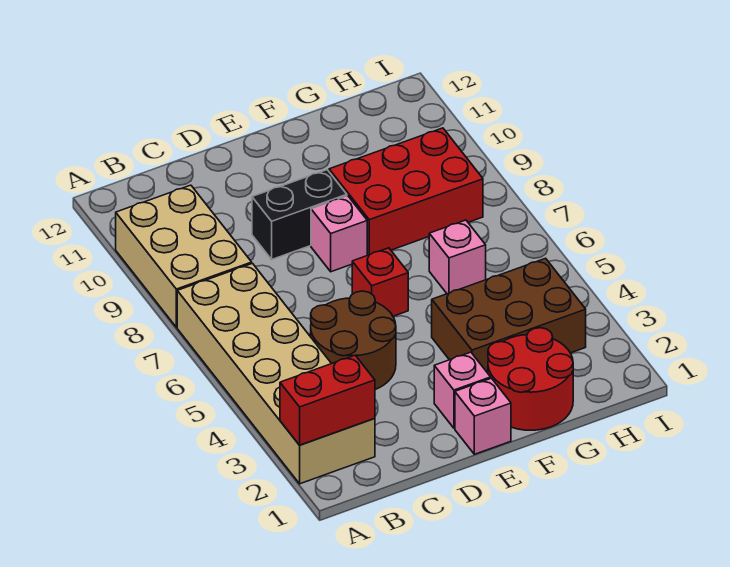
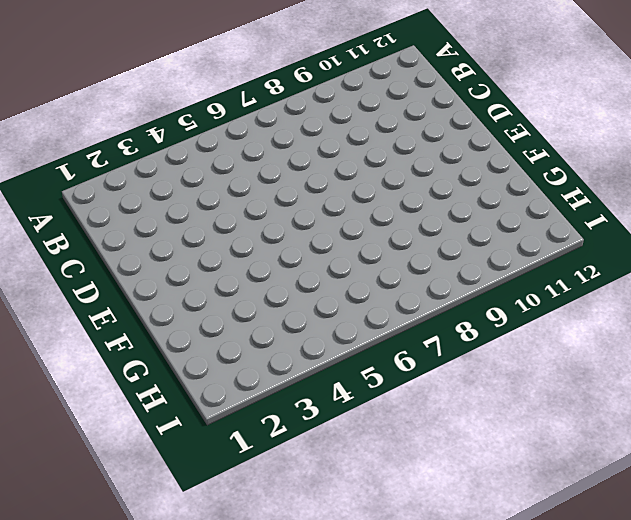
none -> tan 2x6 brick [177,264,375,484]
none -> tan 2x3 brick [116,185,252,327]
none -> brown 2x2 round brick [311,291,396,390]

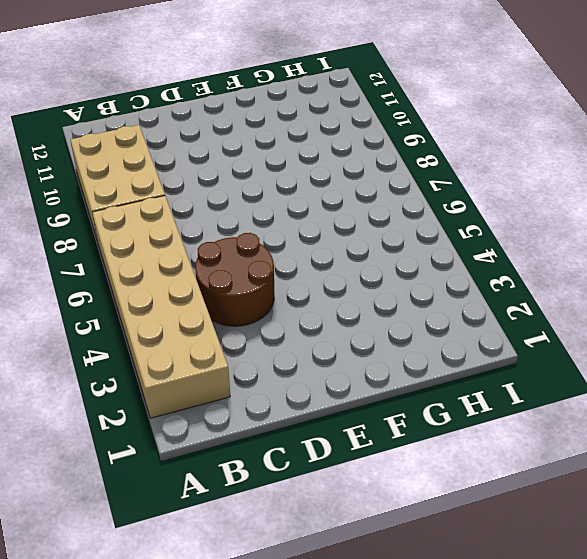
none -> black 1x2 brick [252,170,347,259]
none -> pink 1x1 brick [455,378,511,454]
none -> pink 1x1 brick [434,352,491,428]

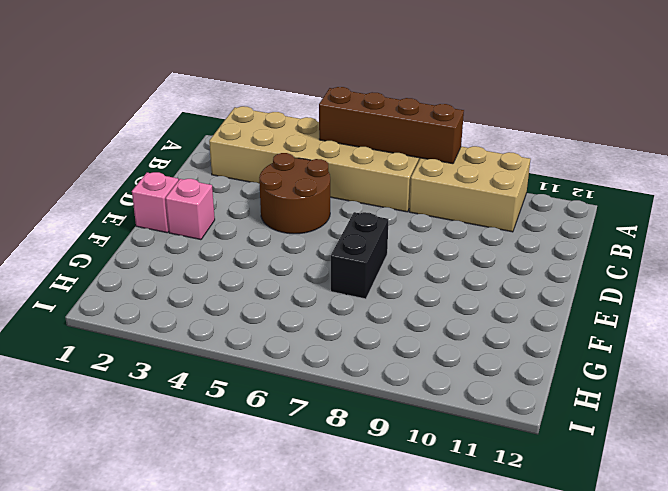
brown 1x4 brick [319,87,464,164] -> none
black 1x2 brick [331,212,389,299] -> black 1x2 brick moved to [252,170,347,259]
none -> red 1x1 brick [352,248,408,316]
none -> pink 1x1 brick [311,196,367,272]
none -> red 2x2 round brick [488,328,573,430]

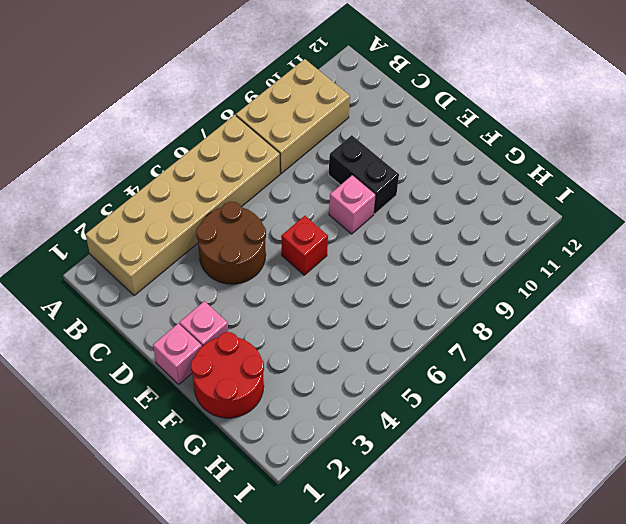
none -> brown 2x3 brick [432,258,586,373]
none -> red 2x3 brick [329,128,483,255]
none -> pink 1x1 brick [429,220,486,294]

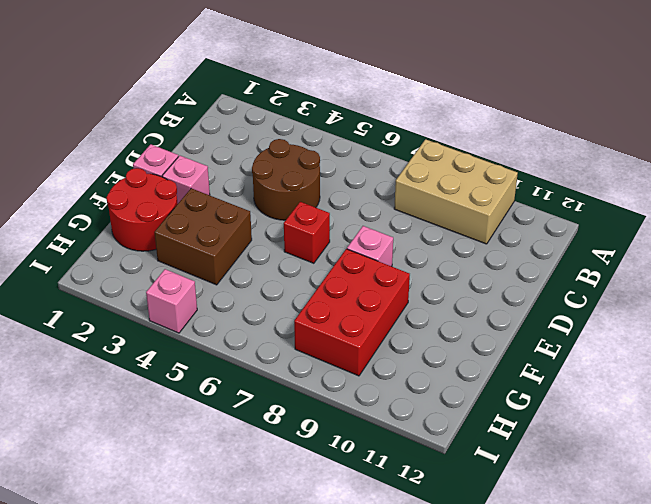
brown 2x2 brick [154,188,252,285] -> brown 2x3 brick [432,258,586,373]
pink 1x1 brick [146,269,197,333] -> pink 1x1 brick moved to [429,220,486,294]
none -> tan 2x6 brick [177,264,375,484]
none -> black 1x2 brick [252,170,347,259]
none -> red 1x2 brick [280,355,375,445]

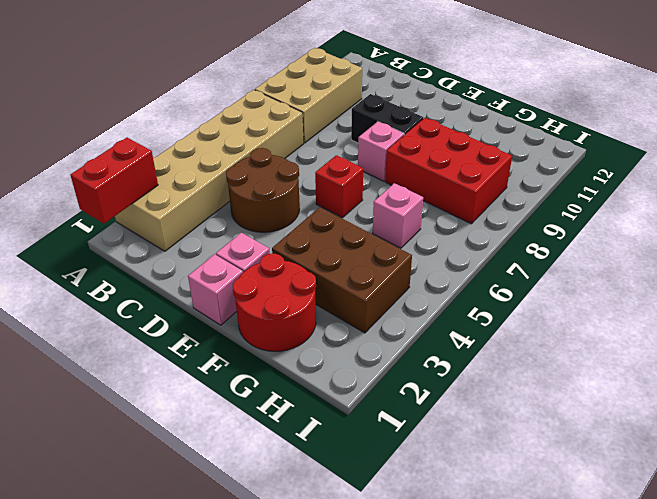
red 1x2 brick [71,138,158,224] -> red 1x2 brick turned to [280,355,375,445]

